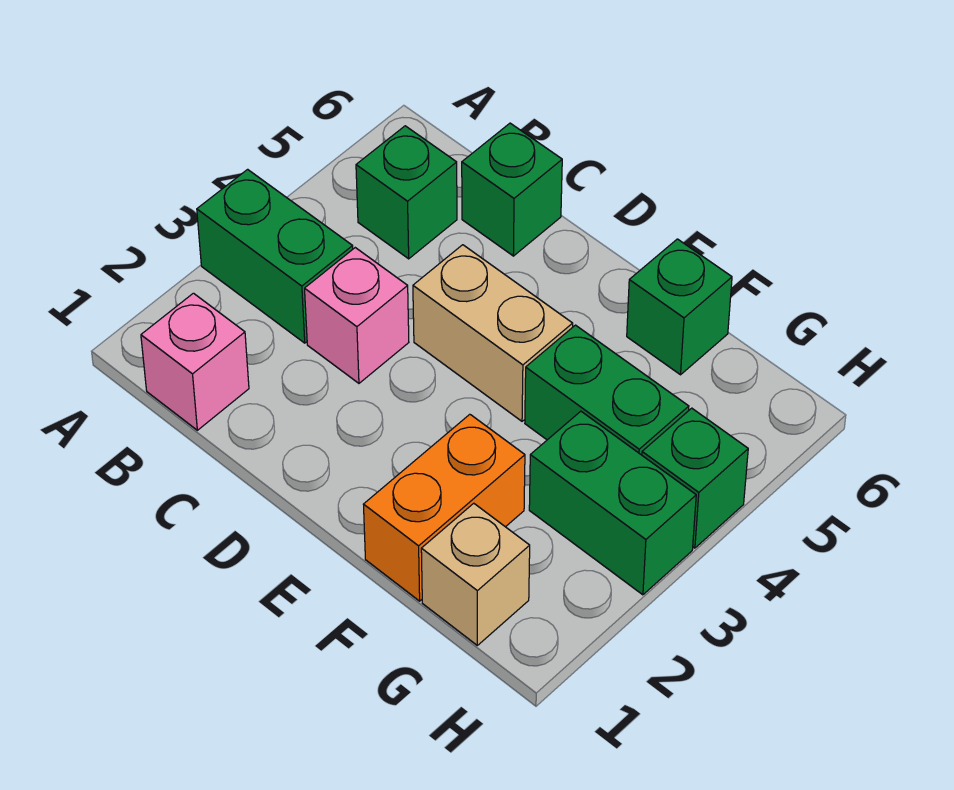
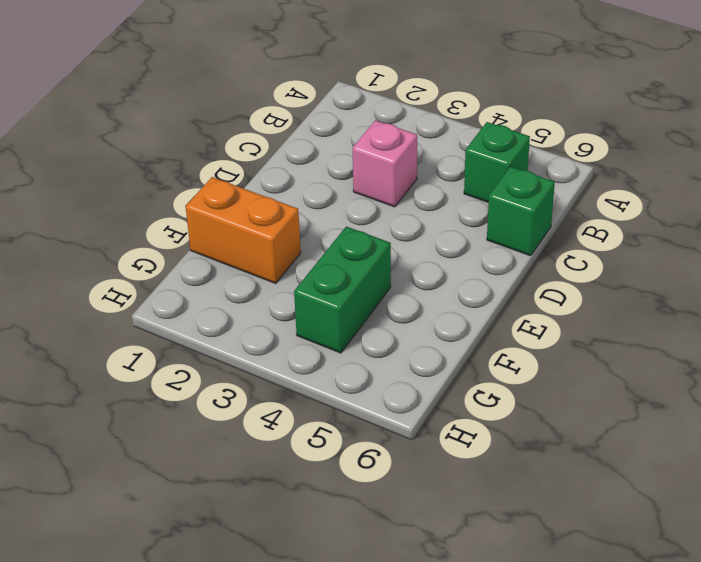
none -> green 1x2 brick [197,169,353,343]
none -> pink 1x1 brick [141,293,249,430]
none -> tan 1x2 brick [413,245,573,421]

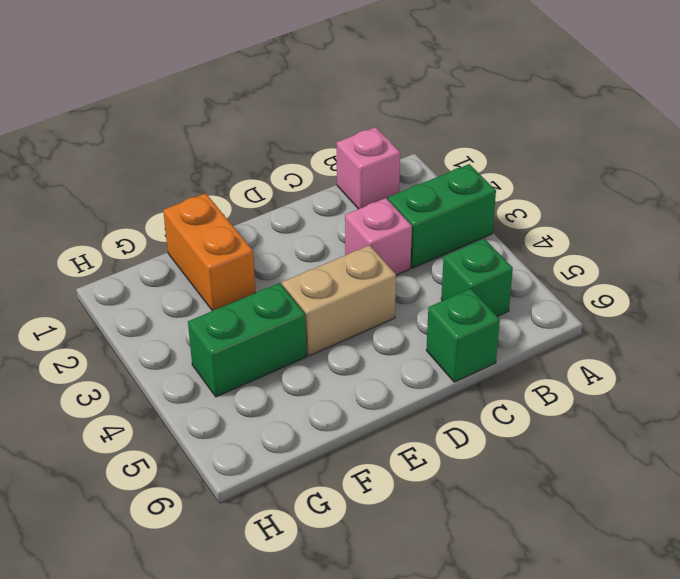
none -> green 1x1 brick [627,239,732,375]
none -> tan 1x1 brick [421,503,530,645]
none -> green 1x2 brick [529,411,696,595]

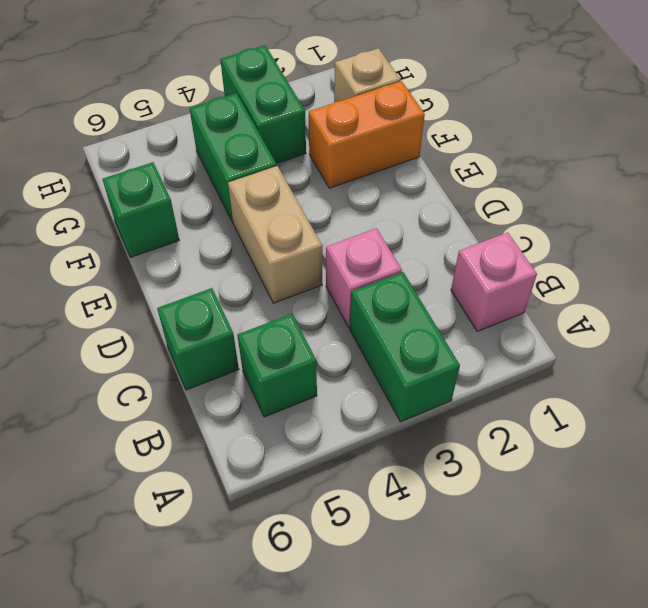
none -> green 1x1 brick [642,408,748,548]

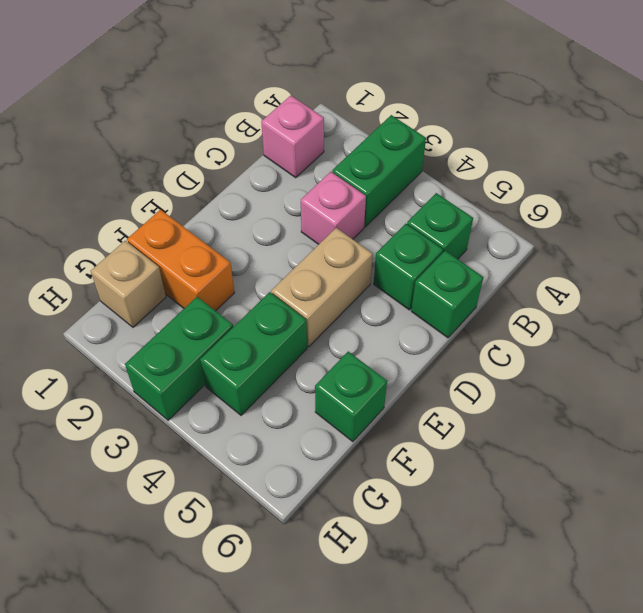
green 1x1 brick [374,224,443,310] -> green 1x1 brick moved to [642,408,748,548]

